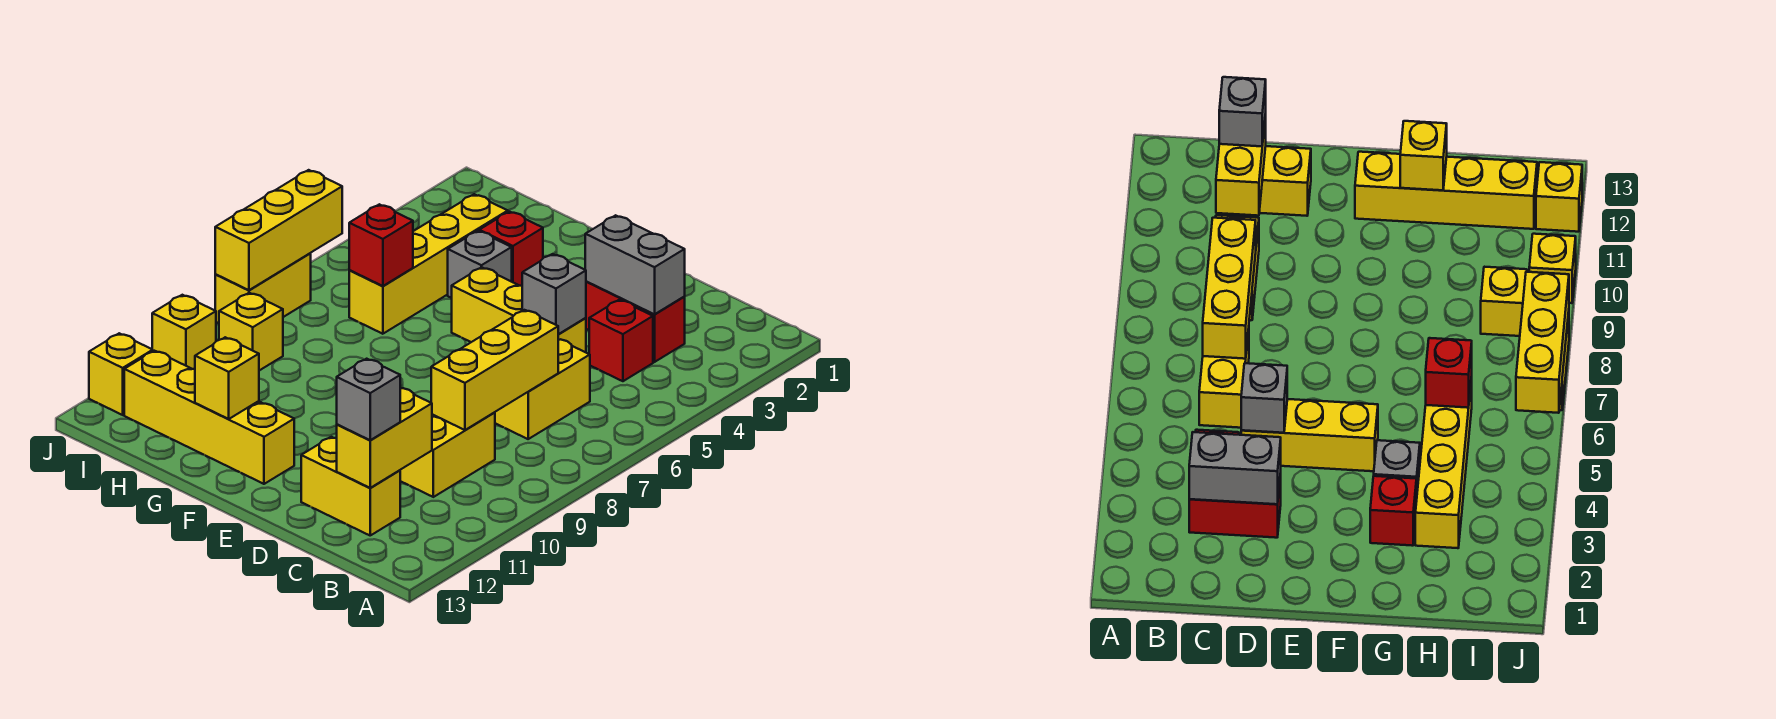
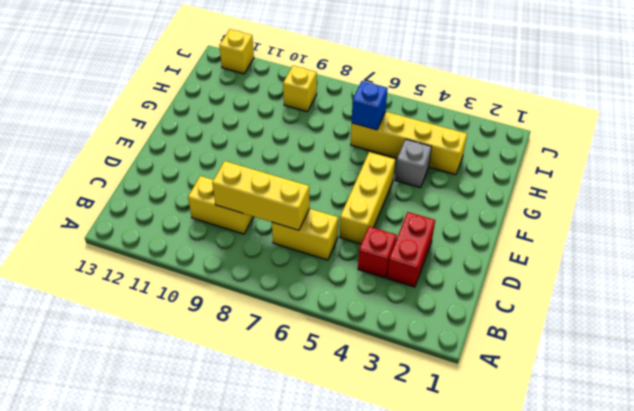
blue 1x1 brick [352,81,388,130] -> red 1x1 brick [349,204,413,286]
none -> yellow 1x2 brick [301,437,400,535]
none -> yellow 1x4 brick [124,351,294,484]
none -> red 1x1 brick [479,212,543,286]

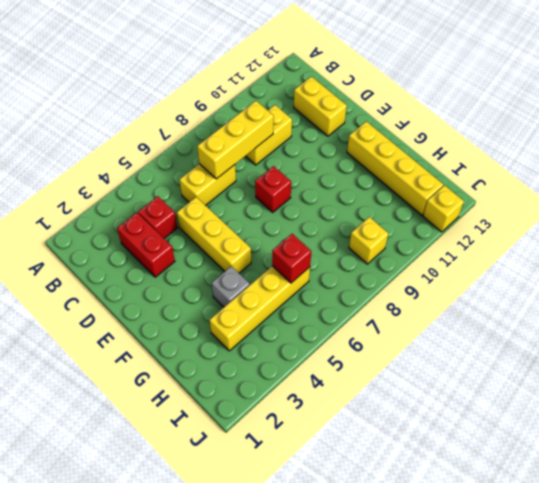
red 1x1 brick [255,166,291,212] -> red 1x1 brick moved to [479,212,543,286]
none -> yellow 1x2 brick [215,253,311,323]
none -> yellow 1x1 brick [152,295,216,369]
none -> grey 1x2 brick [585,215,685,314]

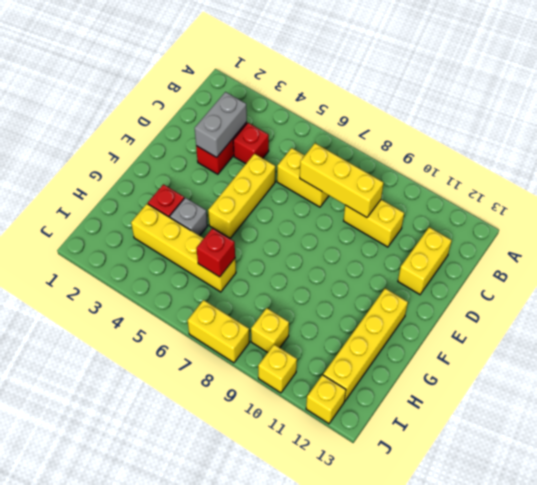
none -> yellow 1x2 brick [337,388,432,488]
none -> grey 1x1 brick [522,254,586,334]
none -> yellow 1x1 brick [195,337,259,419]

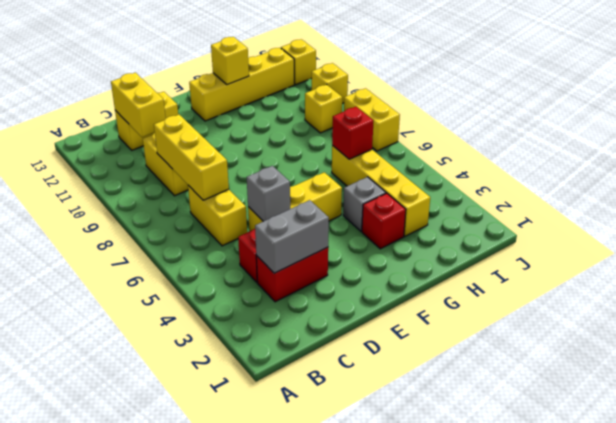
none -> yellow 1x3 brick [215,170,342,290]
none -> grey 1x1 brick [337,359,400,440]

